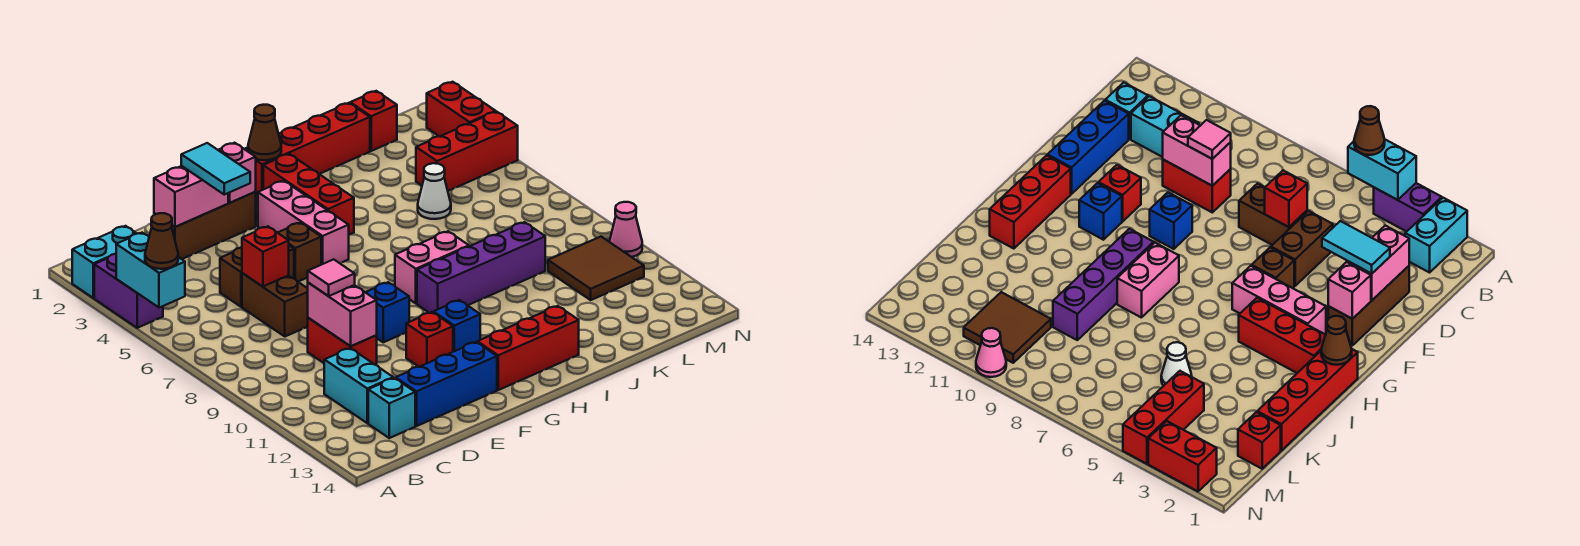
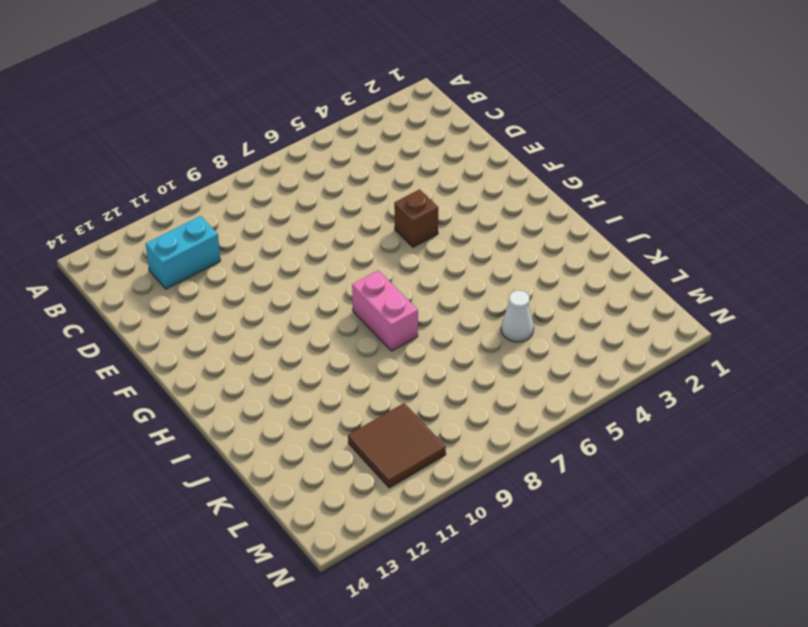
none -> cyan 1x2 brick [72,226,137,298]
none -> purple 1x2 brick [94,254,163,328]
none -> cyan 1x1 brick [368,378,415,438]
none -> brown 1x3 brick [154,192,256,259]

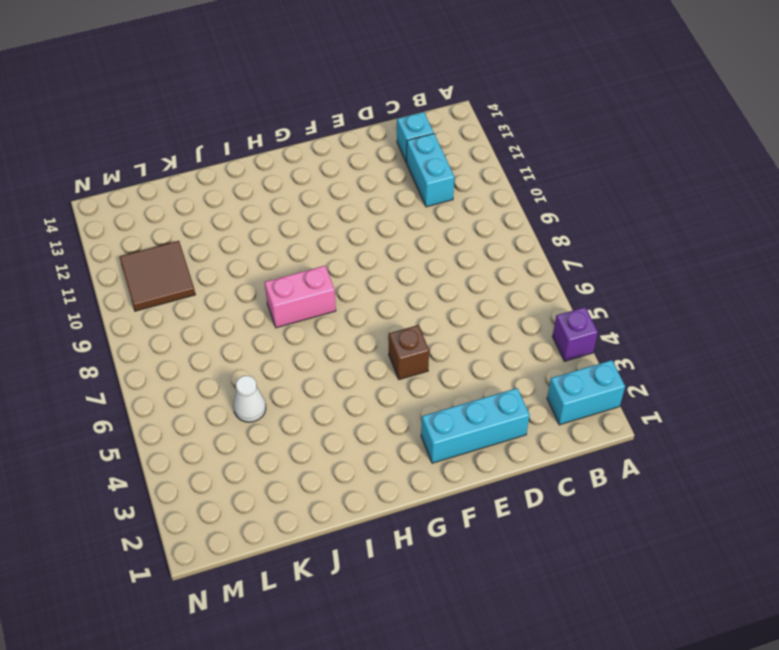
purple 1x1 brick [552,307,598,361] -> purple 1x2 brick [94,254,163,328]
cyan 1x3 brick [421,388,530,463] -> brown 1x3 brick [154,192,256,259]
none -> brown 1x2 brick [220,246,294,307]
none -> brown 1x2 brick [242,273,308,336]
none -> red 1x2 brick [308,318,377,365]
none -> blue 1x3 brick [396,342,497,426]

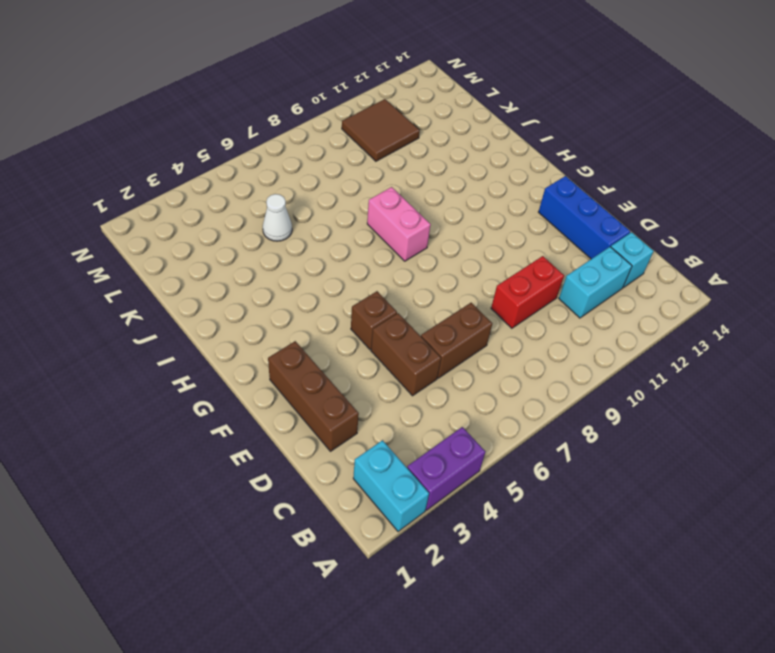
none -> blue 1x1 brick [366,282,409,342]
none -> red 1x1 brick [406,312,453,367]
none -> pink 1x3 brick [258,181,349,265]
none -> blue 1x1 brick [434,300,480,352]

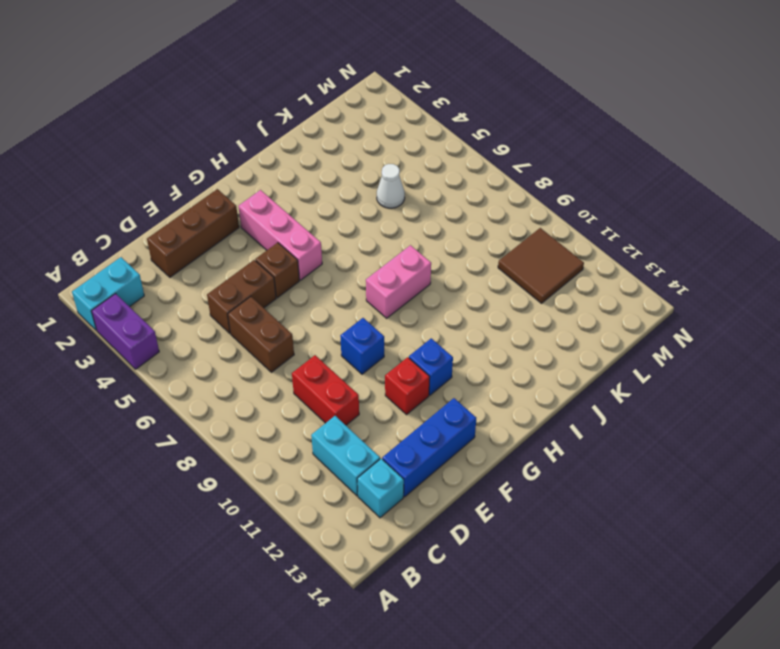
none -> red 1x3 brick [477,306,579,390]
none -> red 1x4 brick [245,103,370,196]
none -> red 1x3 brick [263,154,354,234]
none -> purple 1x4 brick [417,222,545,313]

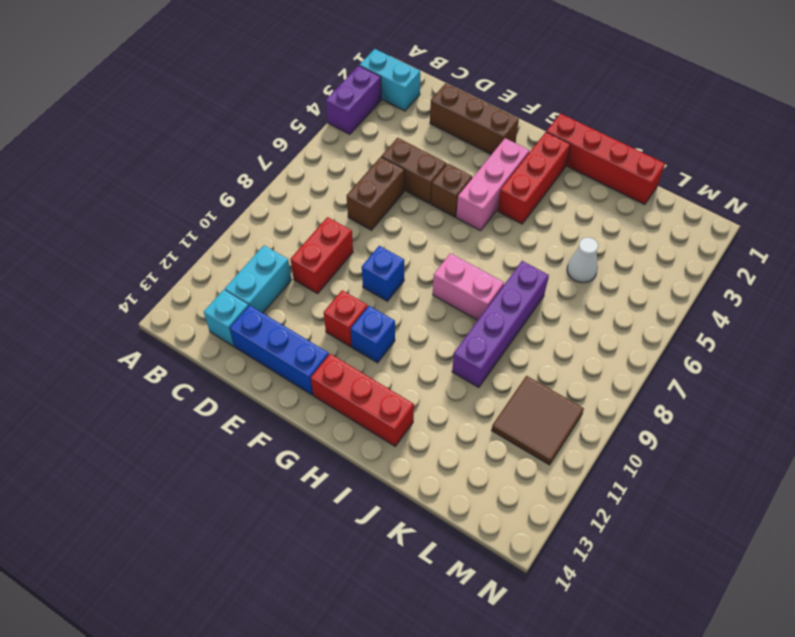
purple 1x4 brick [452,261,549,388] -> purple 1x4 brick turned to [417,222,545,313]
none -> red 1x1 brick [350,91,397,151]
none -> red 1x3 brick [416,112,518,191]
none -> red 1x2 brick [427,82,496,136]
none -> pink 1x1 cone [609,202,642,257]

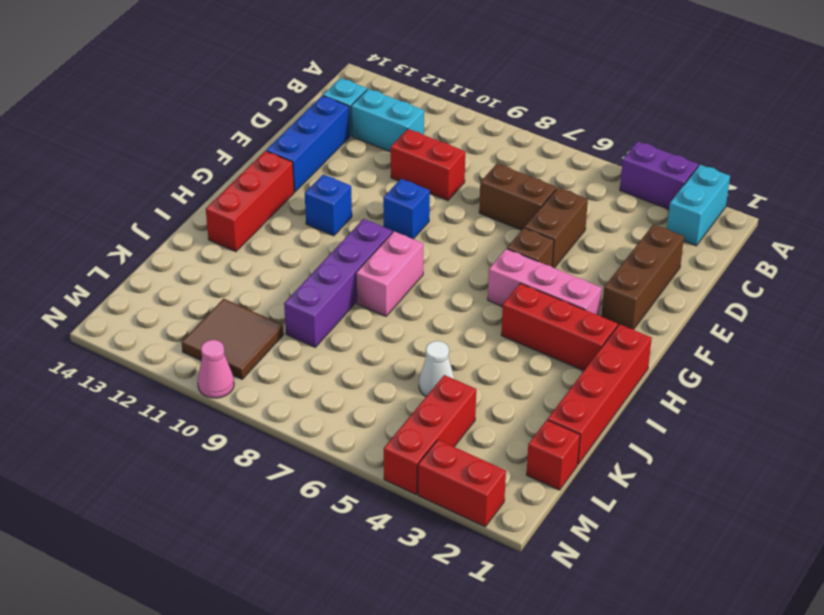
none -> red 1x1 brick [406,312,453,367]
none -> cyan 1x2 brick [116,233,185,308]
none -> pink 1x2 brick [154,166,228,227]
none -> red 1x1 brick [242,226,289,287]

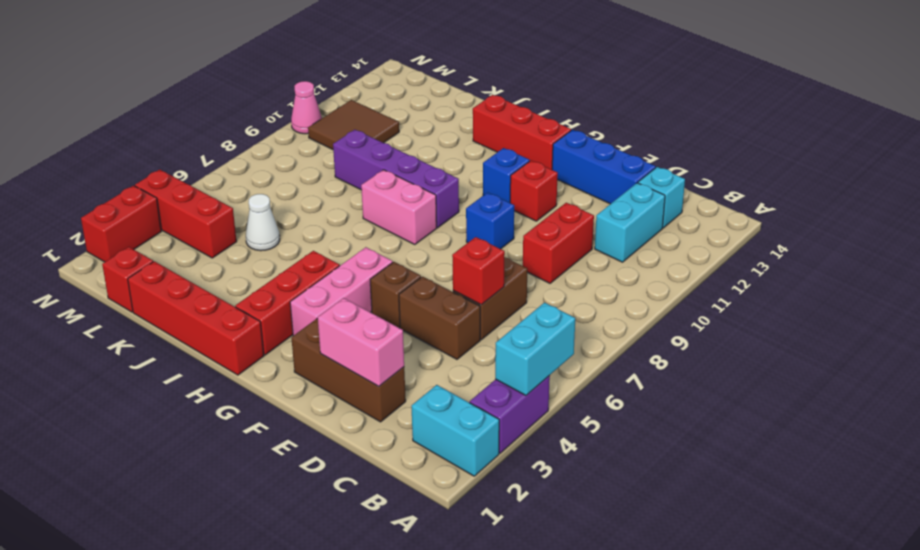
none -> pink 1x2 brick [308,283,377,346]
none -> pink 1x1 brick [219,143,256,203]
none -> brown 1x1 cone [248,105,281,160]
none -> brown 1x1 cone [145,213,178,269]

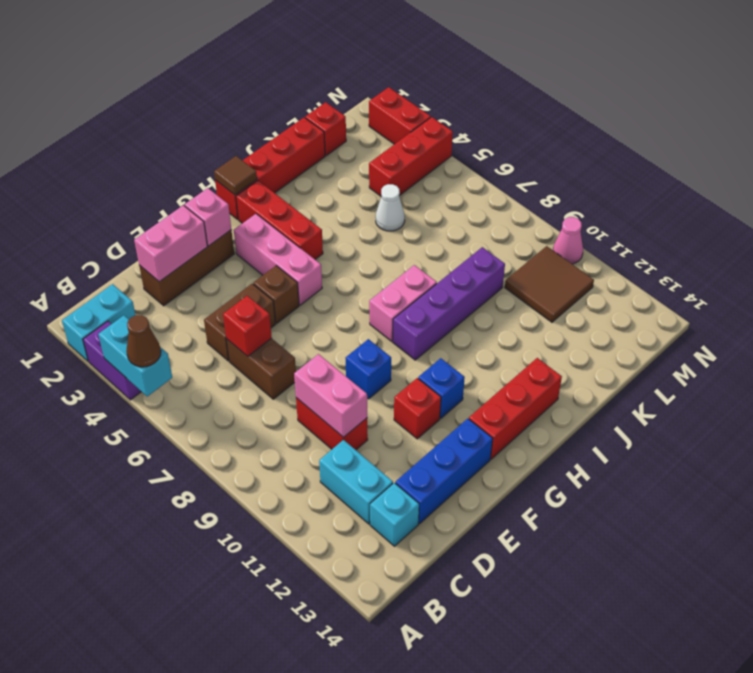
brown 1x1 tile [214,156,257,195] -> brown 1x1 cone [248,105,281,160]
none -> pink 1x1 tile [308,259,355,296]
none -> cyan 1x2 tile [181,143,250,195]

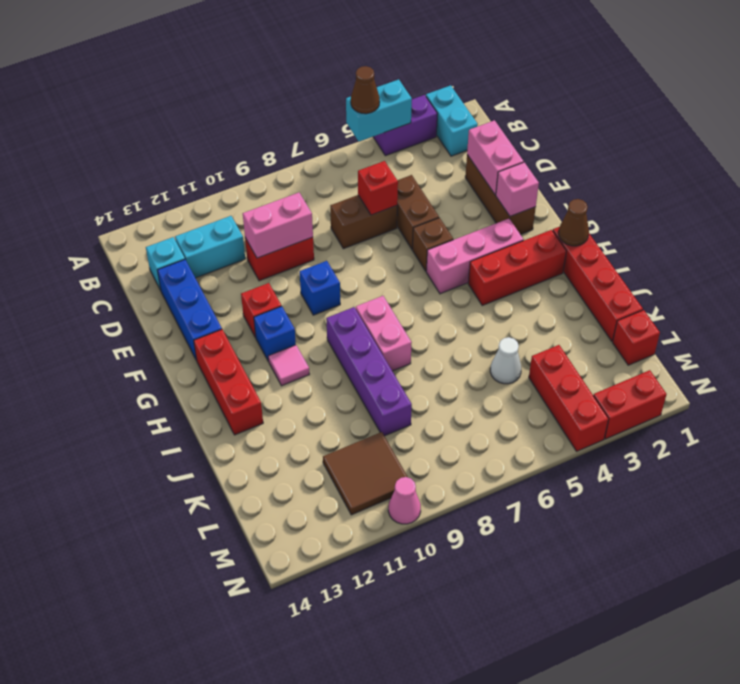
pink 1x1 tile [268,345,309,386] -> pink 1x1 tile moved to [308,259,355,296]
none -> cyan 1x2 tile [181,143,250,195]

